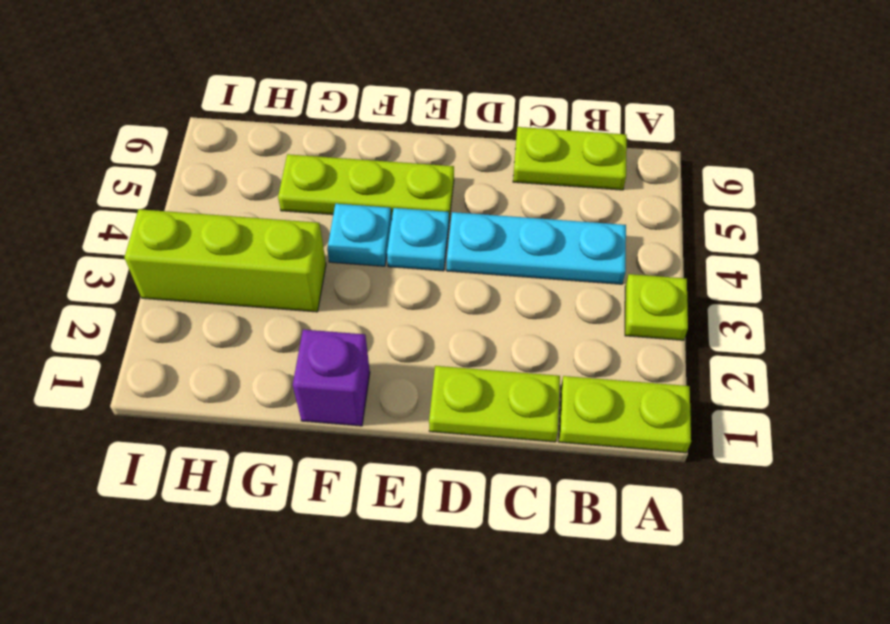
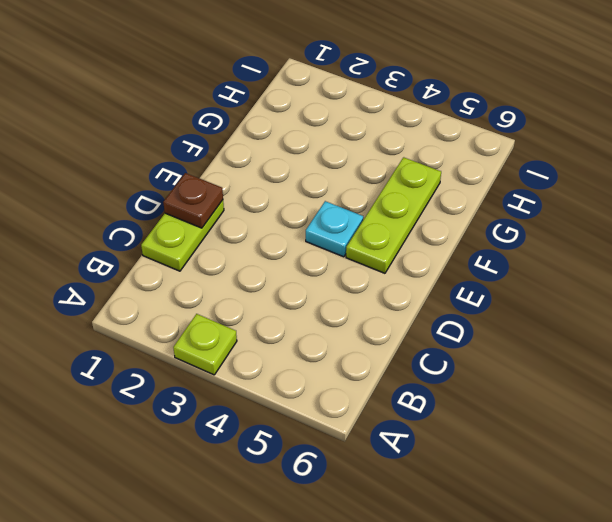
brown 1x1 plate [163,173,223,228] -> none
none -> lime 1x2 plate [559,376,691,453]
none -> cyan 1x3 plate [447,212,626,284]

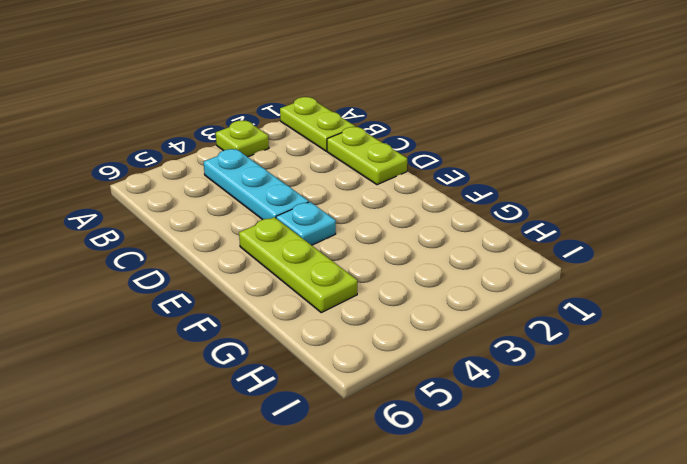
none -> lime 1x2 plate [513,127,627,190]
none -> purple 1x1 brick [293,330,370,426]

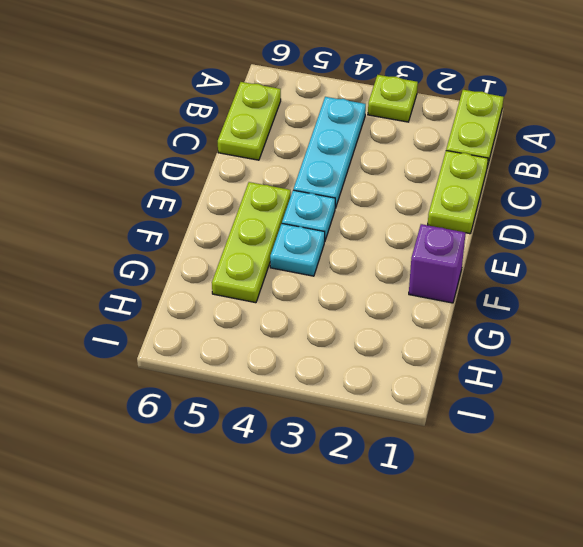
none -> lime 1x3 brick [124,209,326,312]

